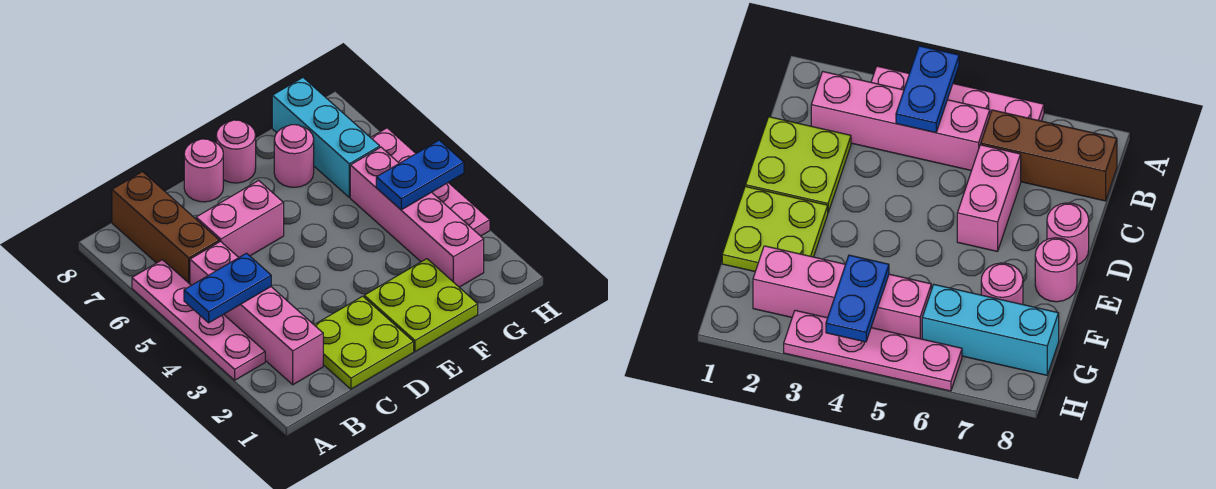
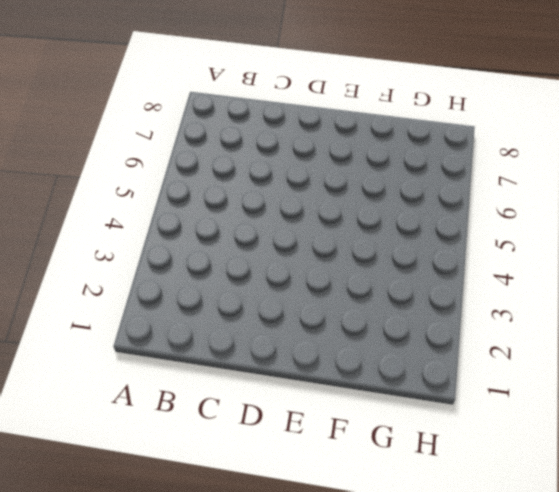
none -> pink 1x4 plate [132,260,265,380]
none -> pink 1x4 brick [190,241,323,385]
none -> brown 1x3 brick [112,172,219,284]

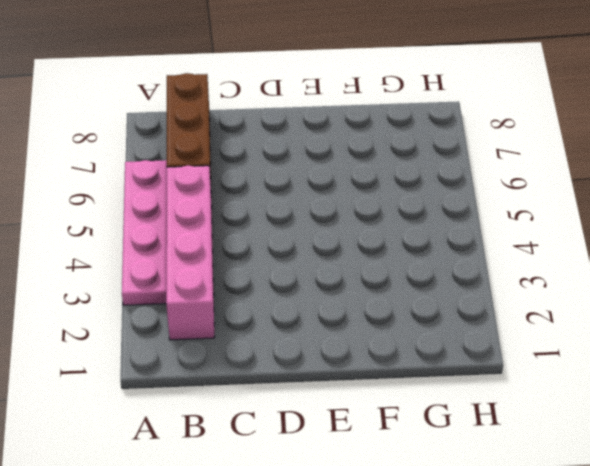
none -> lime 2x2 plate [314,296,414,389]
none -> pink 1x2 brick [196,180,284,257]
none -> pink 1x1 round brick [184,139,223,202]

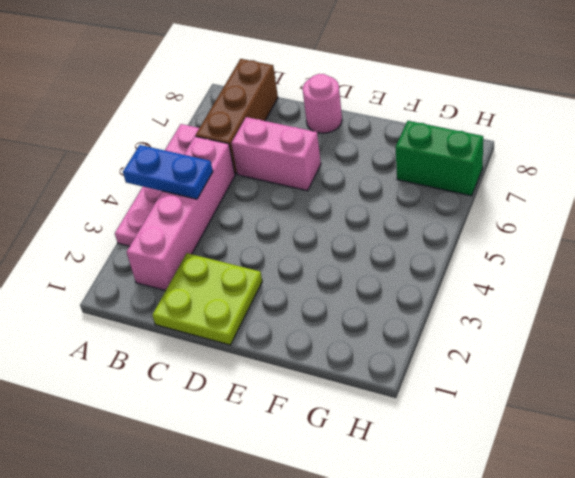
green 1x2 brick [395,121,483,196] -> cyan 1x3 brick [272,78,380,197]
none -> lime 2x2 plate [364,259,478,351]
none -> pink 1x1 round brick [216,120,256,183]
none -> pink 1x1 round brick [274,125,314,187]

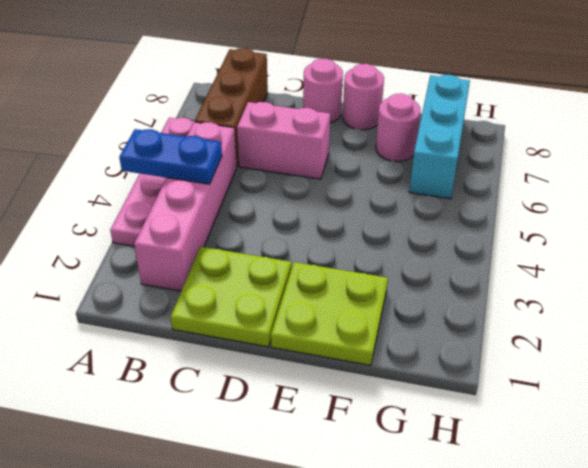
none -> pink 1x4 brick [350,147,484,287]
none -> pink 1x4 plate [371,128,490,236]
none -> blue 1x2 plate [376,140,464,210]

